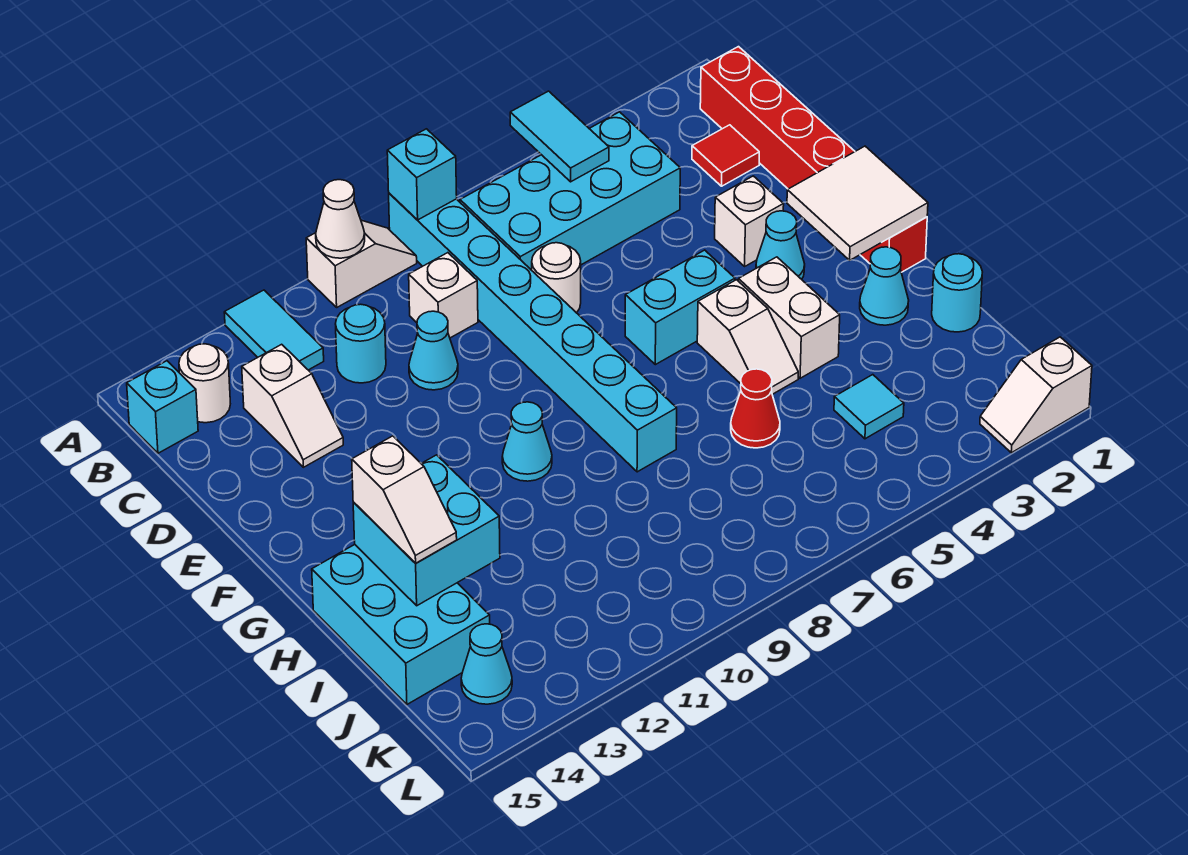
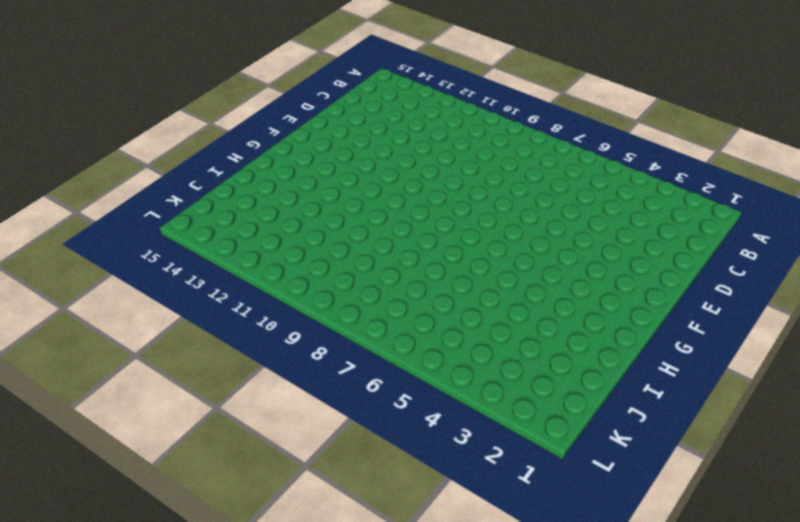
none -> cyan 1x8 brick [389,193,677,472]
none -> white 1x2 slope [306,220,417,307]
none -> cyan 1x2 tile [224,290,324,370]
none -> red 1x6 brick [700,47,927,272]

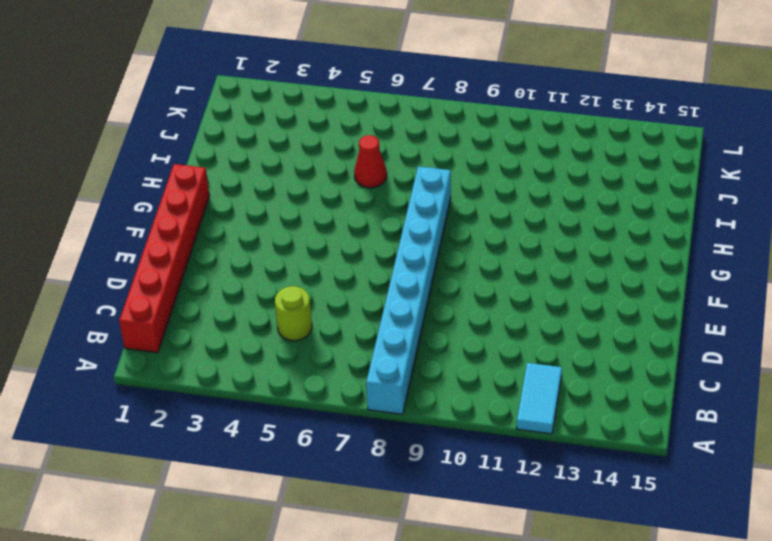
lime 1x1 round brick [275,286,312,341] -> cyan 2x4 brick [460,112,680,270]
none -> white 1x2 slope [306,220,417,307]
none -> white 1x1 round brick [179,344,230,423]
none -> cyan 1x1 brick [127,361,198,453]
none -> red 1x1 tile [692,125,759,186]

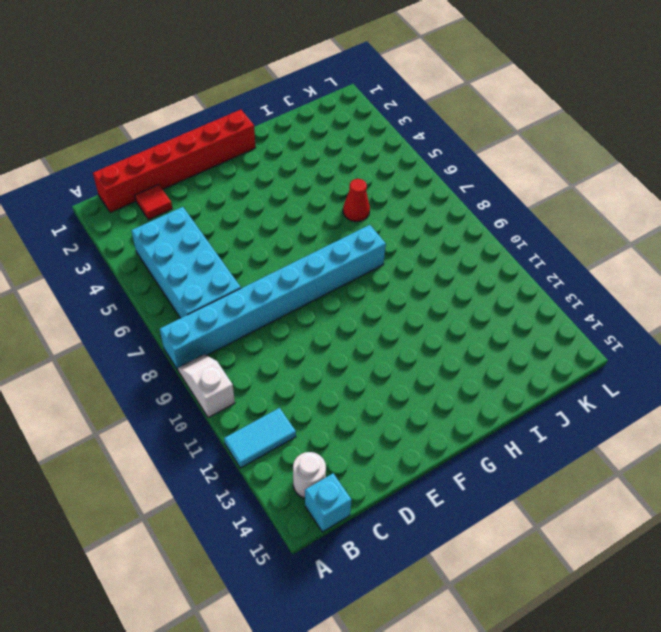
none -> white 1x1 brick [409,253,478,338]
none -> cyan 1x1 round brick [336,304,386,383]
none -> white 1x2 slope [242,344,343,467]
none -> white 1x1 round brick [532,243,581,313]

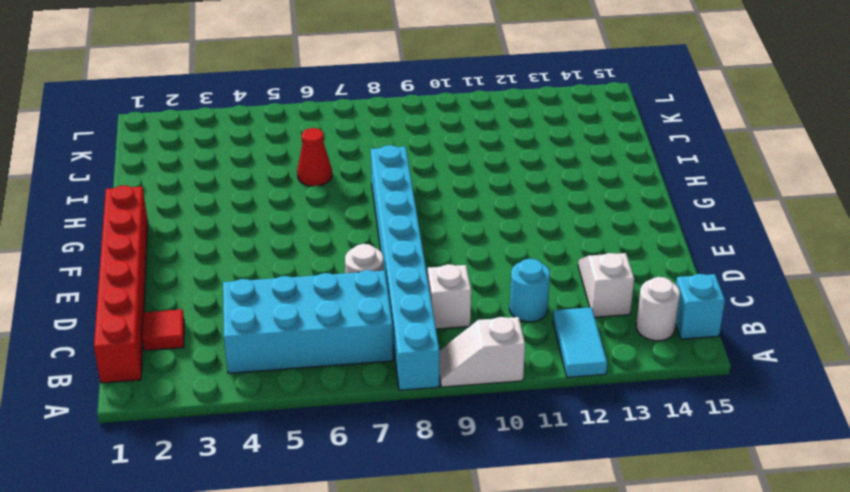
none -> cyan 1x1 cone [409,311,458,390]
none -> white 1x1 brick [715,176,784,266]
none -> cyan 1x1 cone [756,211,805,279]
none -> cyan 1x2 brick [625,250,735,365]

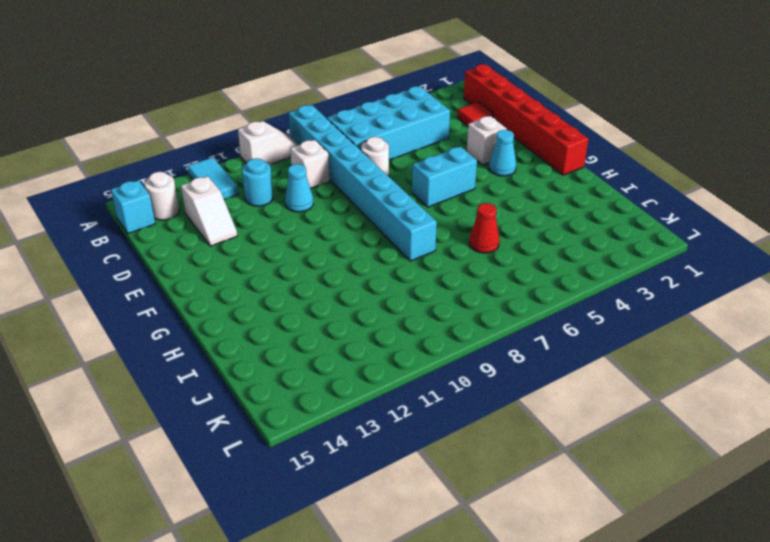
none -> white 1x2 brick [738,257,840,378]
none -> white 1x2 slope [697,280,798,394]
none -> cyan 1x1 cone [502,402,552,481]
none -> cyan 1x1 cone [860,247,909,325]

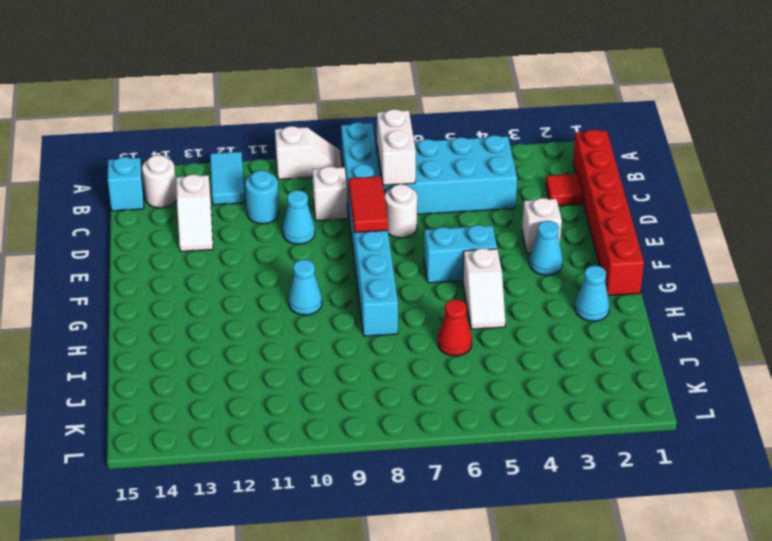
white 1x2 brick [377,109,416,185] -> white 1x2 brick moved to [738,257,840,378]
red 1x2 tile [349,176,388,233] -> none
none -> cyan 2x3 brick [312,545,490,704]
none -> cyan 1x1 round brick [932,254,982,332]
none -> cyan 1x1 tile [834,375,904,439]
none -> cyan 1x1 cone [461,624,512,704]

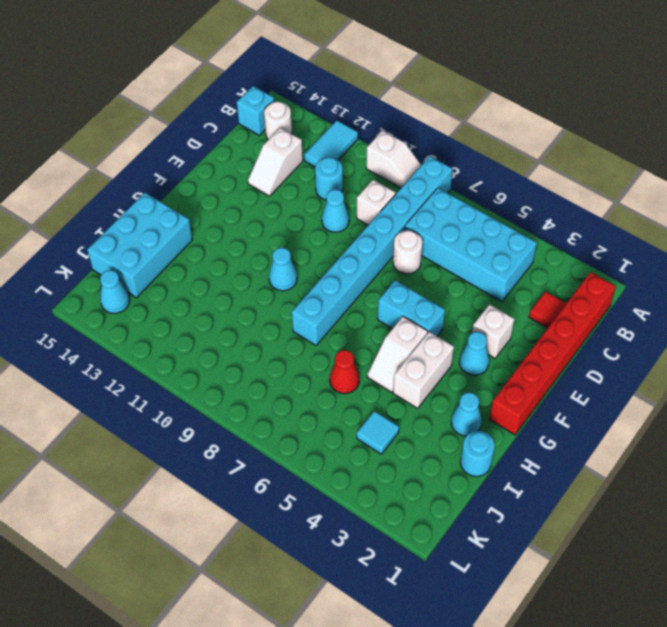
none -> white 1x2 slope [980,337,1092,453]
none -> cyan 1x2 tile [510,91,609,182]
none -> cyan 1x1 brick [387,129,457,220]
none -> white 1x1 cone [316,180,365,258]

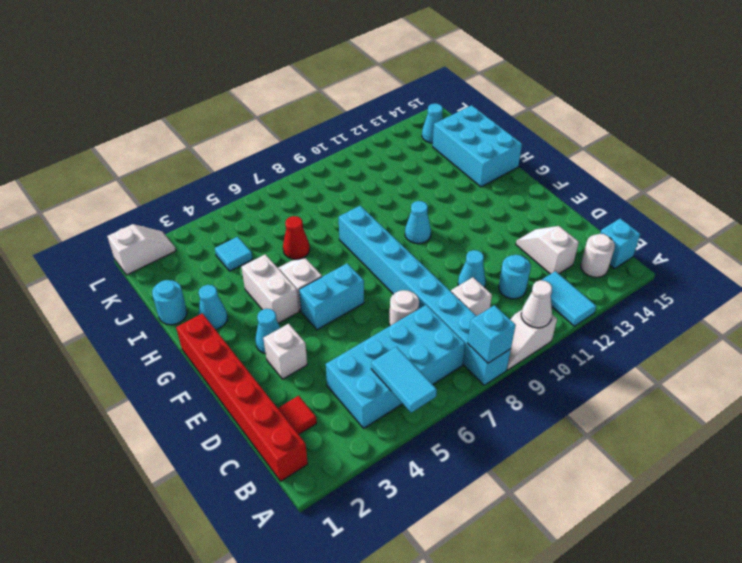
none -> white 2x2 tile [787,146,928,260]
none -> cyan 2x2 brick [353,455,500,606]
none -> white 1x2 slope [352,436,457,563]

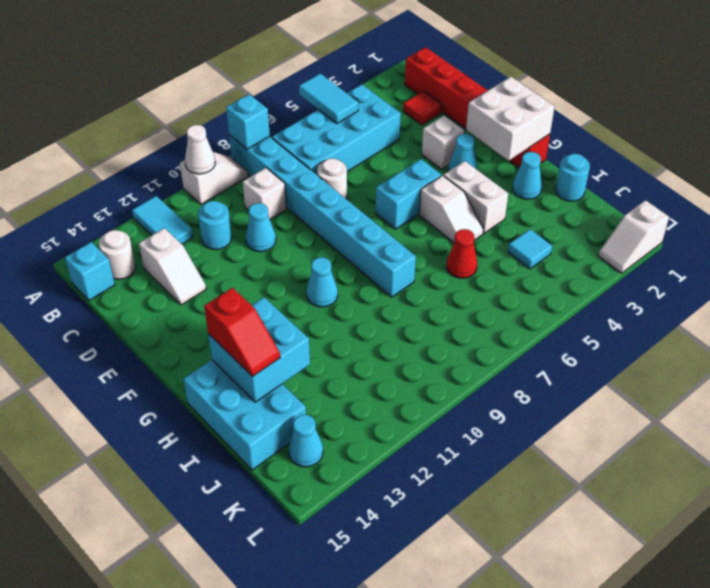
white 2x2 brick [466,77,555,161] -> white 2x2 tile [787,146,928,260]
red 1x2 slope [204,288,280,377] -> white 1x2 slope [352,436,457,563]

